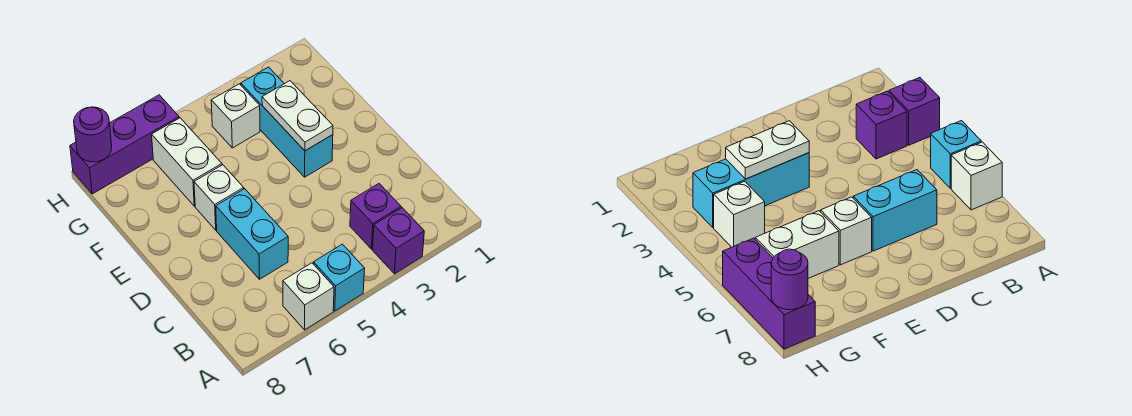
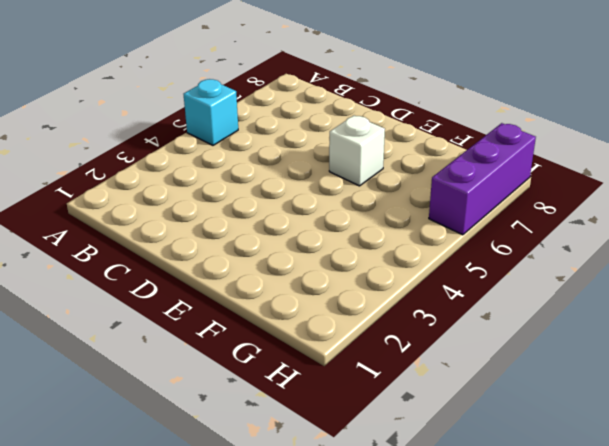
none -> purple 1x1 brick [373,208,424,274]
none -> white 1x1 brick [283,263,334,330]
none -> purple 1x1 brick [350,184,401,249]

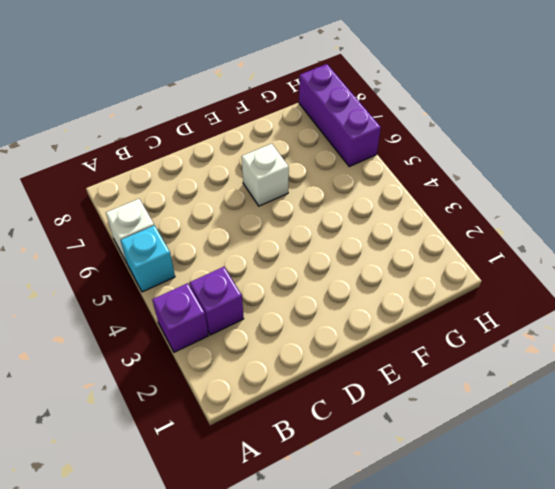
none -> cyan 1x2 brick [216,189,288,279]
none -> cyan 1x3 brick [241,67,333,177]
none -> white 1x2 brick [152,118,222,206]

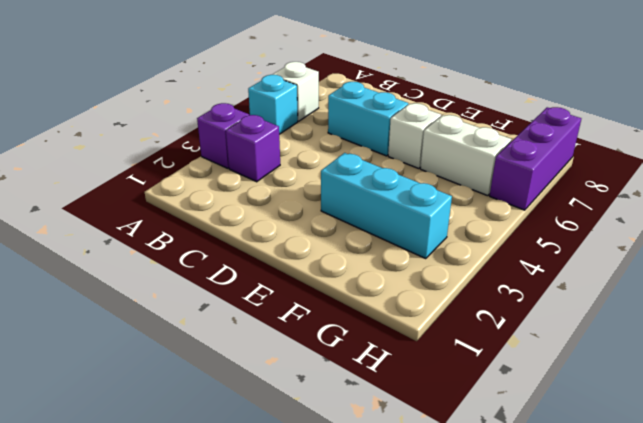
none -> white 1x1 brick [211,84,260,148]
none -> white 1x2 plate [262,81,333,151]
none -> purple 1x1 round brick [74,107,112,162]

